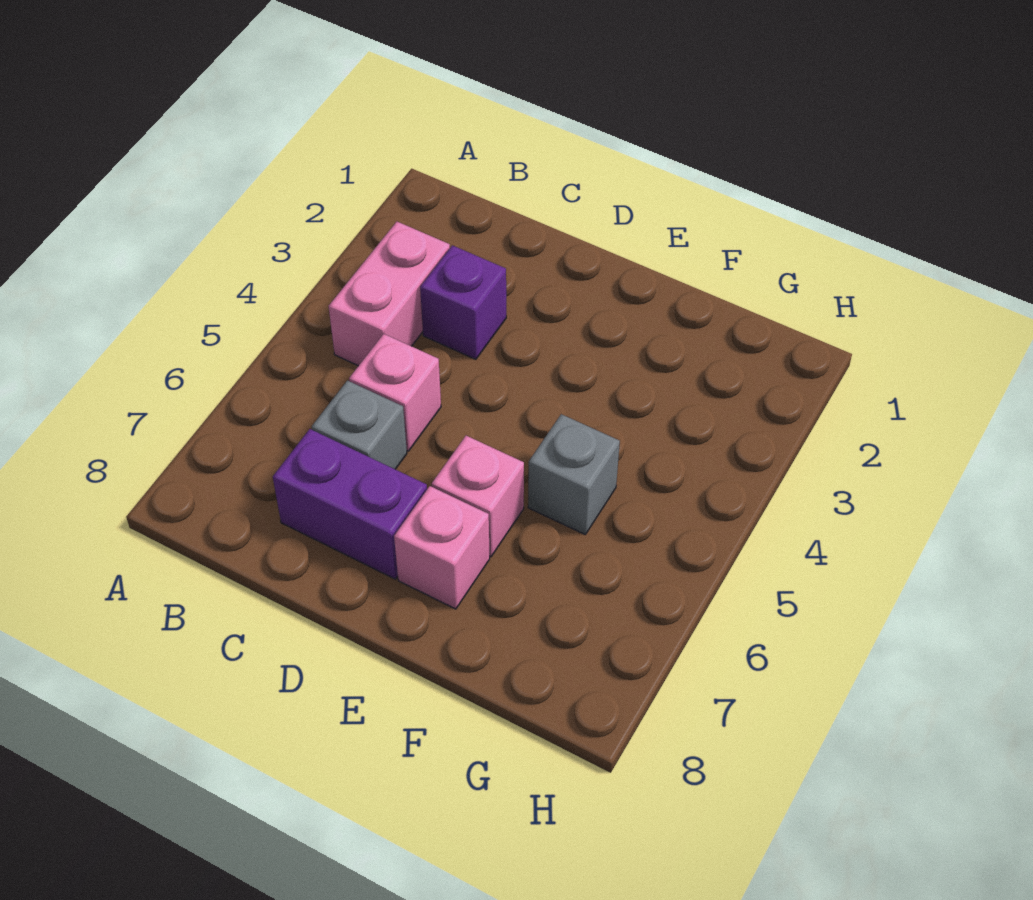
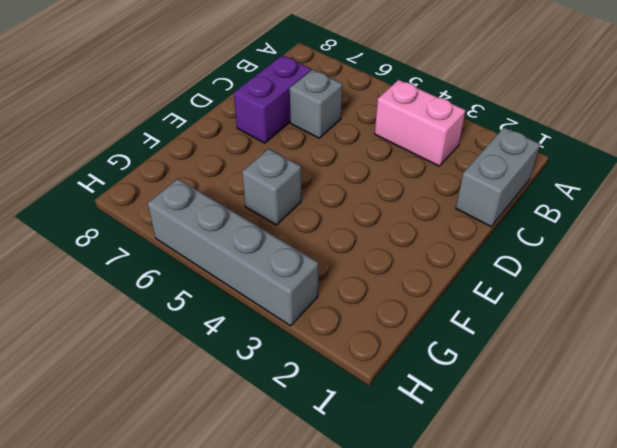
grey 1x2 brick [456,127,540,227] -> none
grey 1x4 brick [148,179,319,326] -> none
none -> purple 1x1 brick [420,245,506,359]
none -> pink 1x1 brick [349,334,441,451]

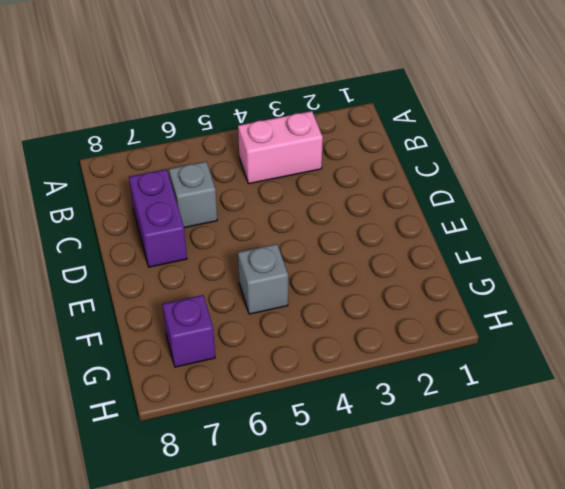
purple 1x1 brick [162,295,215,367] -> purple 1x1 brick moved to [420,245,506,359]
none -> pink 1x1 brick [349,334,441,451]
none -> pink 1x1 brick [432,436,524,557]

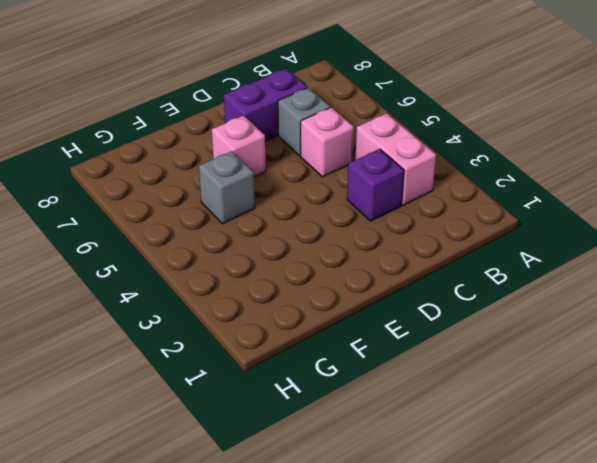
none -> pink 1x1 brick [394,486,490,609]

